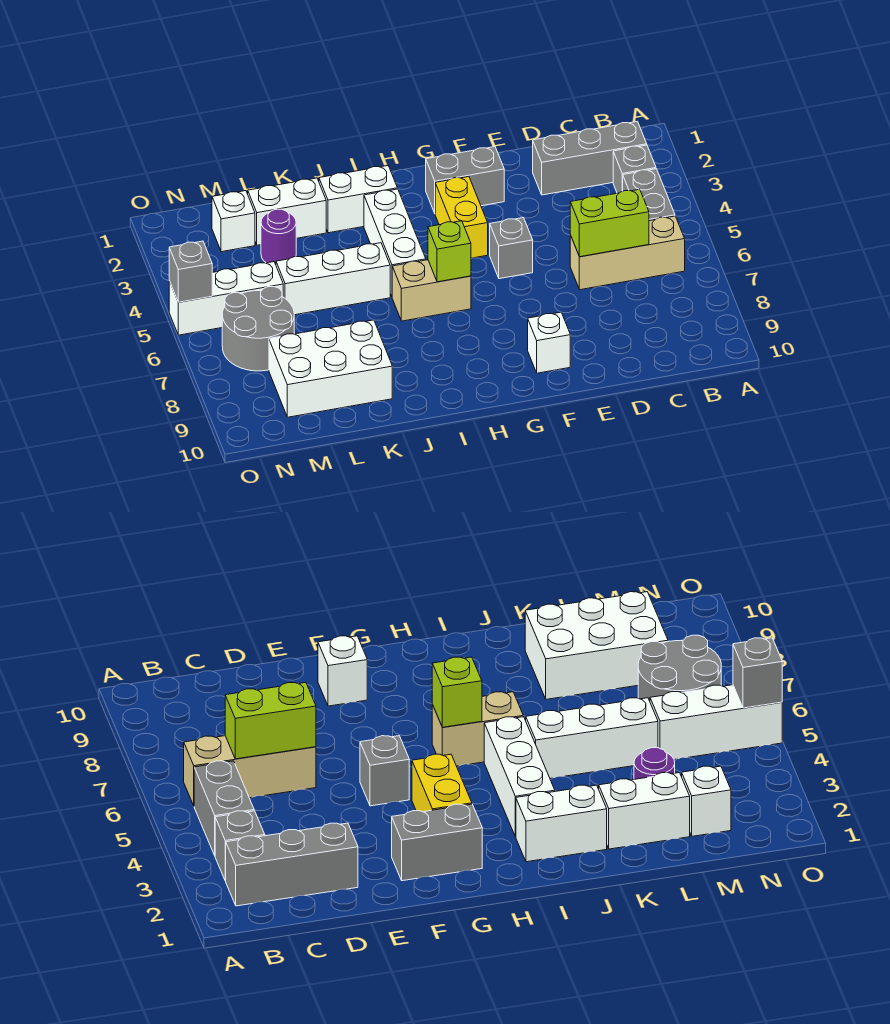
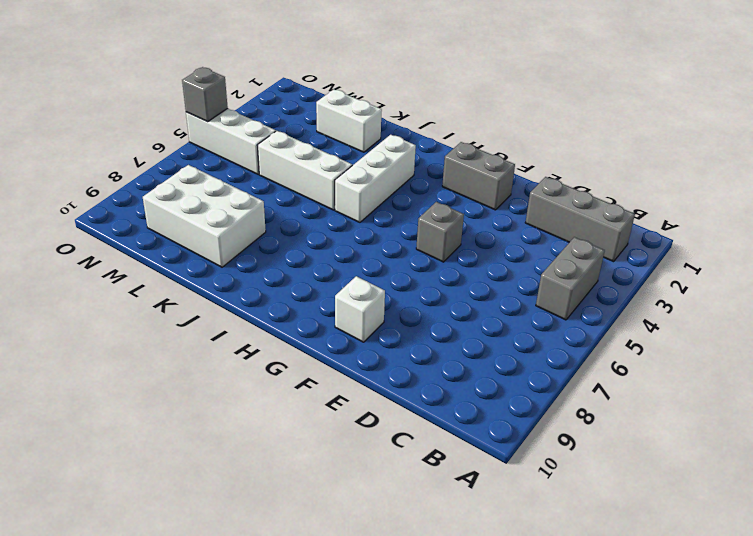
none -> grey 1x1 brick [613,145,656,193]
none -> tan 1x3 brick [570,216,685,290]
none -> yellow 1x2 brick [435,177,488,258]

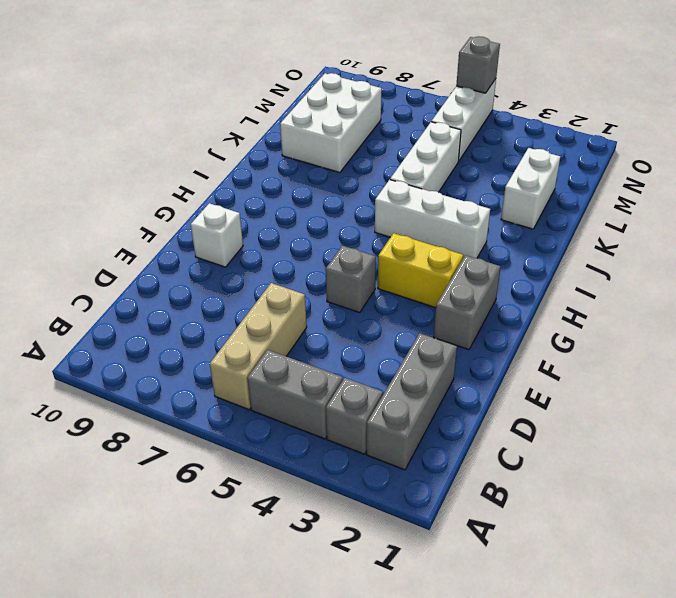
none -> tan 1x2 brick [392,260,471,321]
none -> white 1x2 brick [319,166,397,233]
none -> purple 1x1 round brick [261,209,296,264]

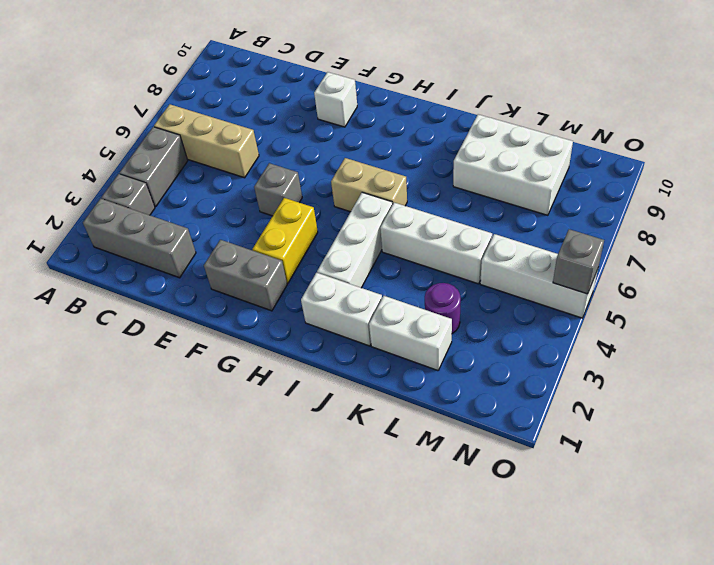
none -> white 1x1 brick [212,191,255,252]
none -> grey 2x2 round brick [222,287,294,371]
none -> lime 1x2 brick [570,189,649,257]

